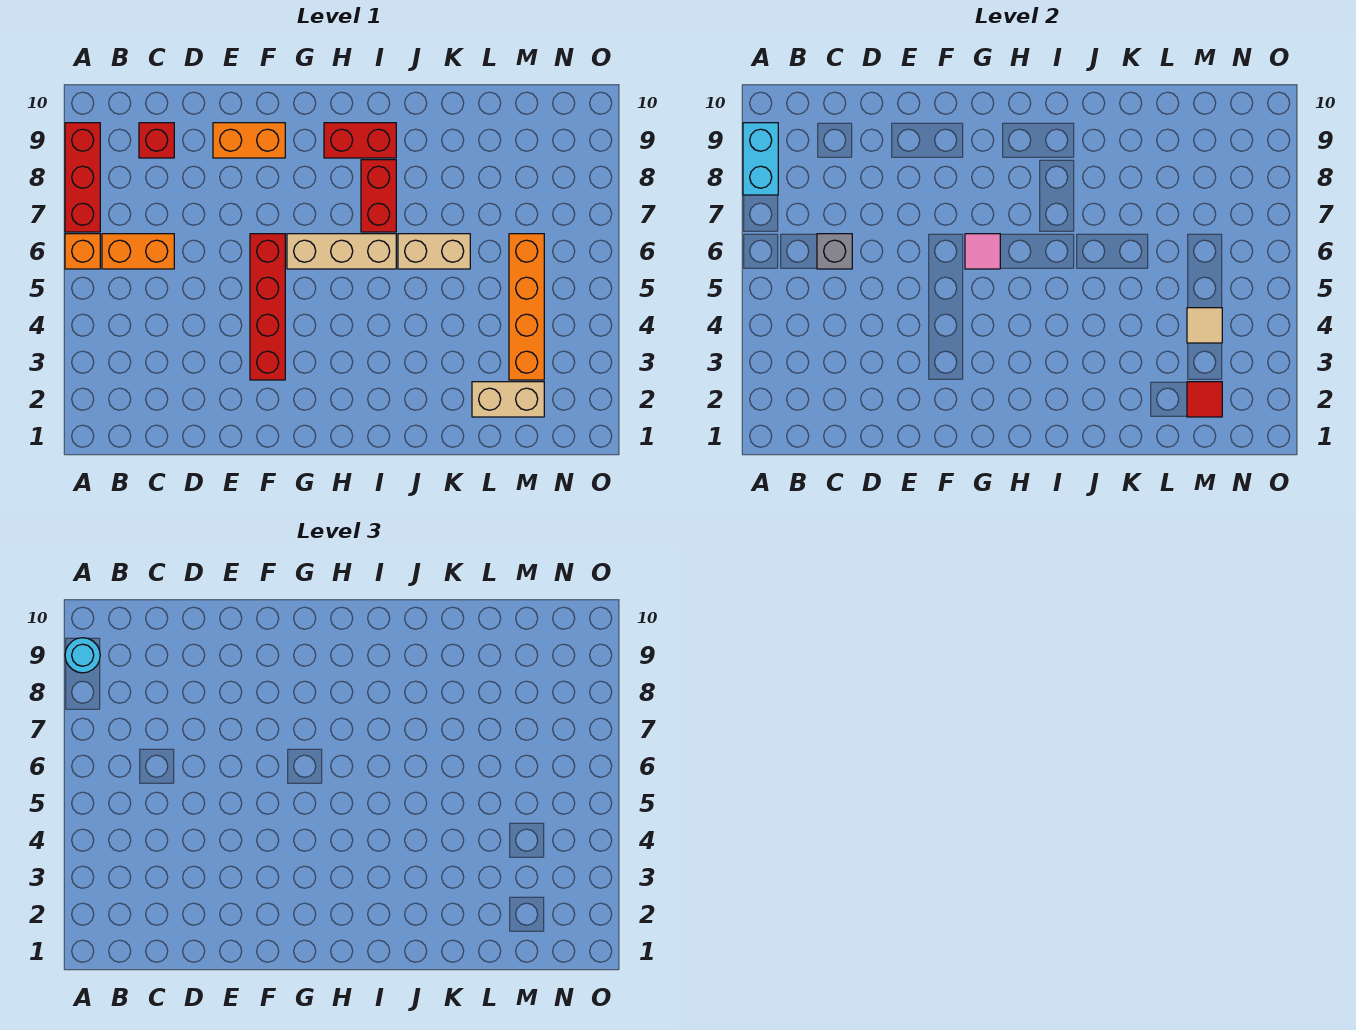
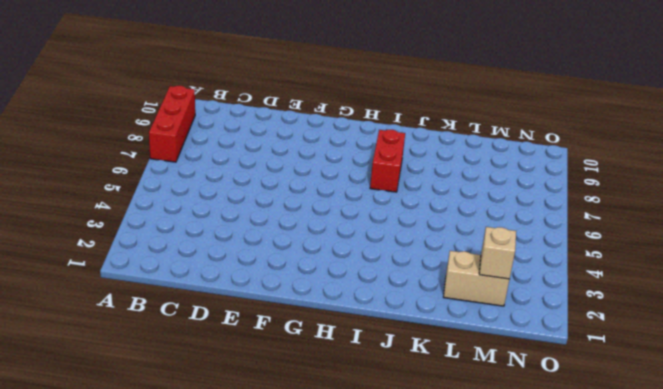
tan 1x1 brick [479,227,516,279] -> red 1x1 tile [1187,382,1222,417]
none -> orange 1x1 brick [65,234,100,269]
none -> orange 1x2 brick [102,234,174,269]
none -> red 1x1 brick [139,123,174,158]

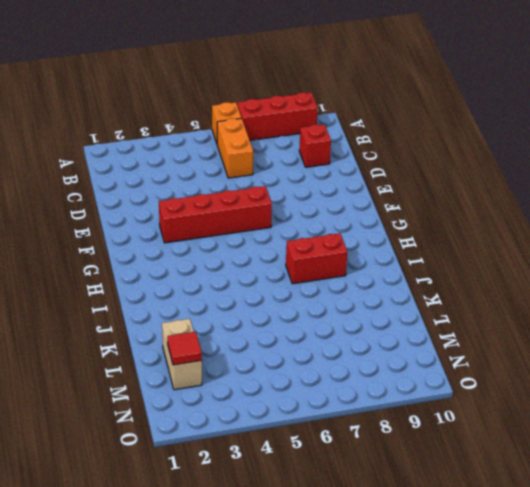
none -> orange 1x2 brick [213,123,285,158]
none -> tan 1x3 brick [287,234,396,269]
none -> red 1x2 brick [324,123,396,158]

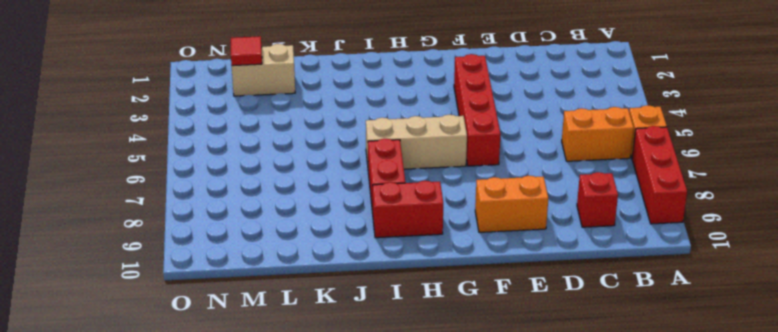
none -> tan 1x2 brick [398,234,470,269]
none -> orange 1x4 brick [509,234,544,380]
none -> cyan 1x2 brick [743,123,778,195]

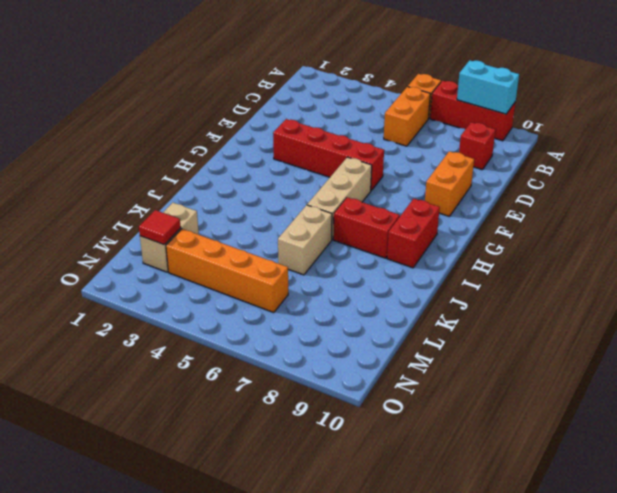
none -> grey 1x1 brick [817,234,852,269]
none -> pink 1x1 tile [965,234,1000,269]
none -> tan 1x1 tile [1187,308,1222,343]

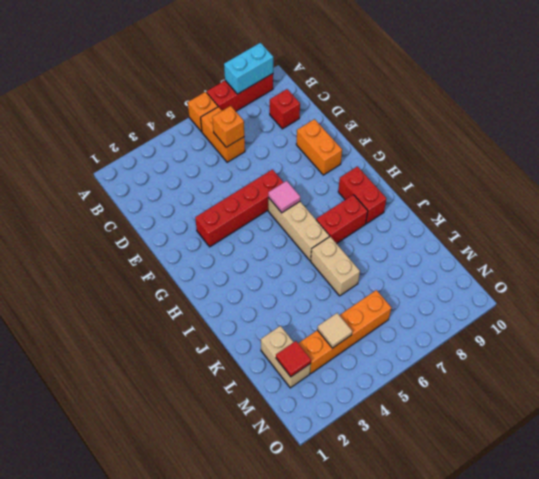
orange 1x1 brick [212,106,244,147] -> grey 1x1 brick [817,234,852,269]
none -> cyan 1x1 round brick [65,638,100,673]

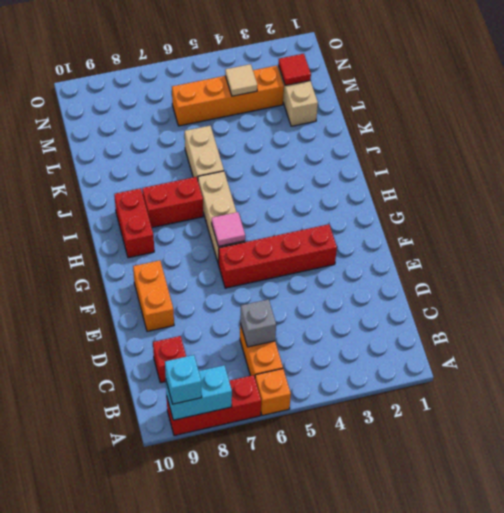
cyan 1x1 brick [165,355,202,404] -> cyan 1x1 round brick [65,638,100,673]

